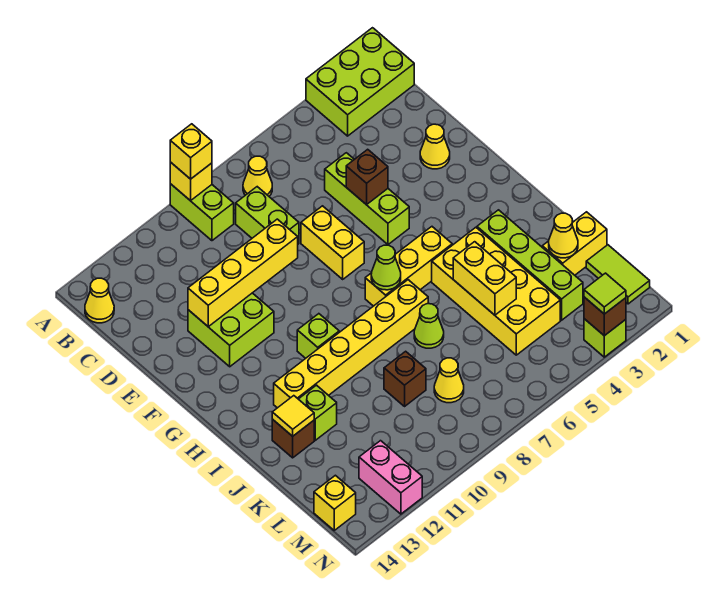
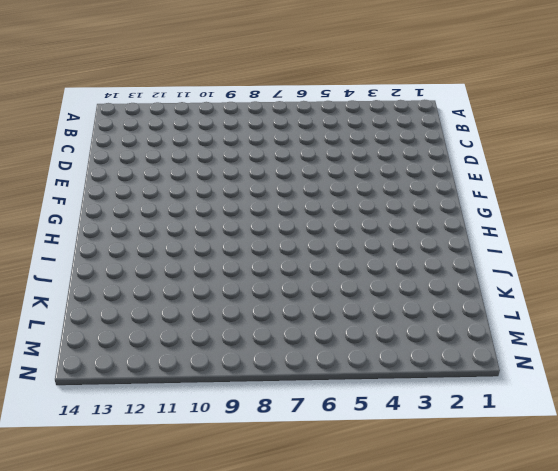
none -> lime 2x3 brick [306,28,414,136]
none -> lime 1x2 brick [170,184,234,241]
none -> yellow 1x1 cone [243,156,272,196]
none -> yellow 1x1 cone [85,278,114,323]

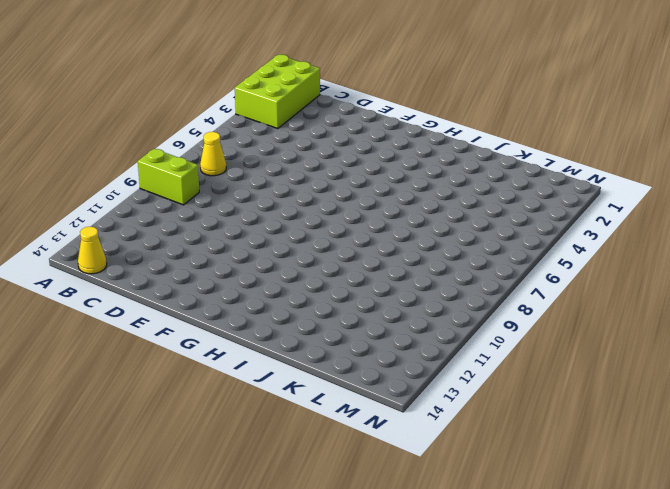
none -> lime 1x2 brick [236,187,299,244]
none -> lime 1x3 brick [325,153,409,244]
none -> yellow 1x1 cone [420,124,450,169]
none -> yellow 1x2 brick [301,206,364,279]

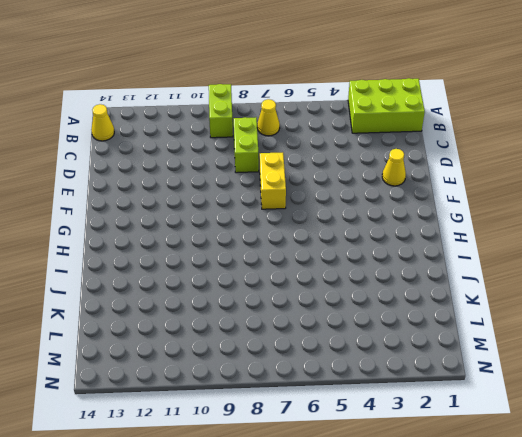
none -> lime 1x3 brick [325,153,409,244]
none -> lime 2x2 brick [188,293,274,367]
none -> yellow 1x3 brick [365,227,452,306]
none -> lime 1x1 brick [297,314,339,358]

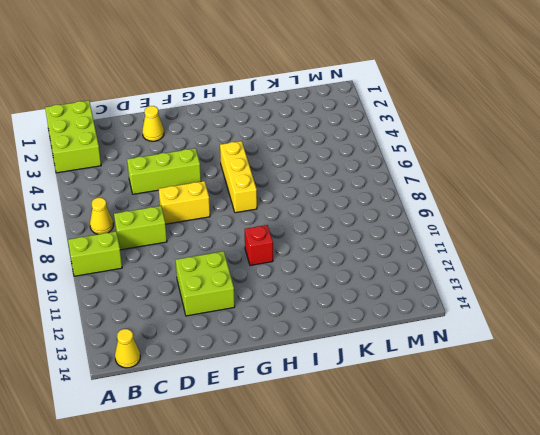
red 1x1 brick [245,225,273,265] -> lime 1x1 brick [297,314,339,358]
none -> lime 1x4 brick [477,210,583,320]
none -> yellow 2x4 brick [432,227,560,355]
none -> yellow 1x6 brick [274,280,428,408]
none -> lime 1x1 cone [414,304,444,348]

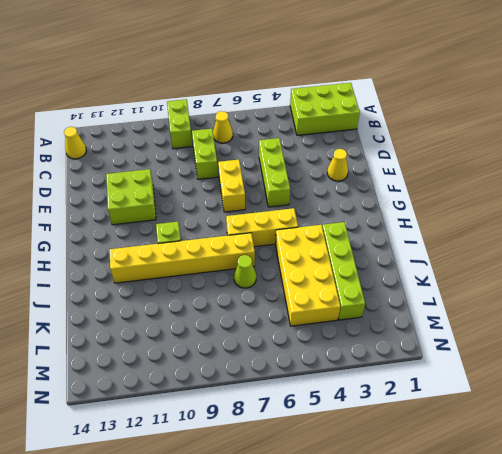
none -> lime 1x1 brick [299,385,337,440]
none -> brown 1x1 brick [272,419,314,458]
none -> yellow 1x2 brick [542,212,607,275]
none -> brown 1x1 brick [384,351,426,406]

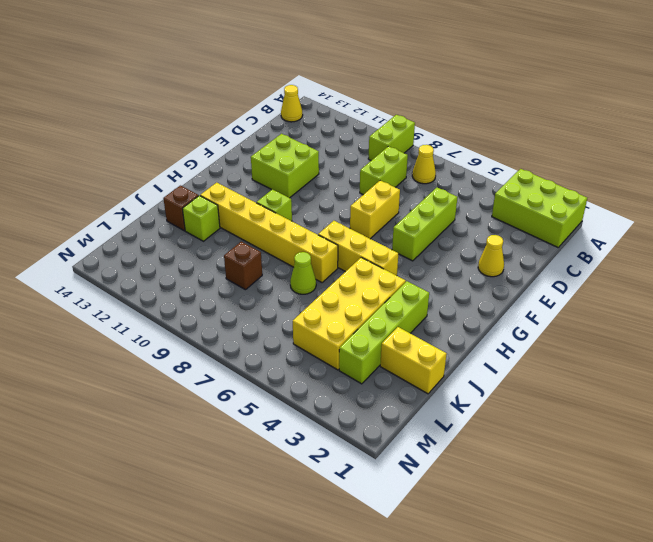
none -> lime 1x2 tile [586,245,650,304]
none -> yellow 1x1 cone [434,358,464,403]
none -> pink 1x2 brick [359,441,422,514]
none -> yellow 1x1 brick [314,475,356,530]

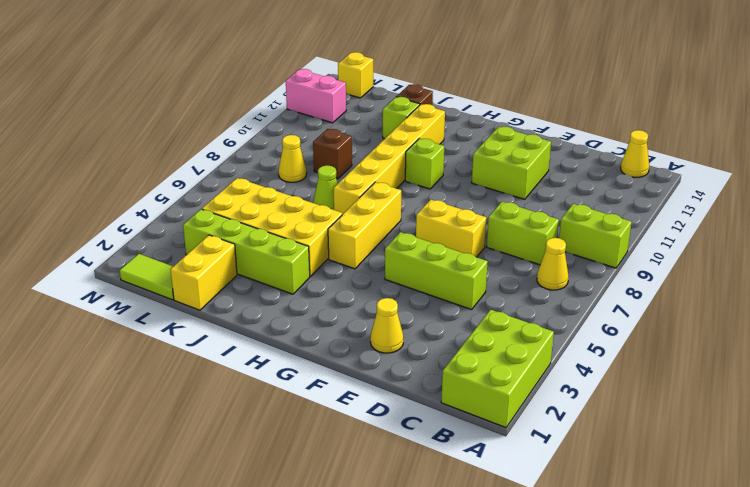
none -> lime 1x1 brick [584,319,626,357]
none -> yellow 1x1 brick [170,162,212,201]
none -> brown 1x1 brick [346,149,388,205]
none -> yellow 1x4 brick [188,219,298,327]

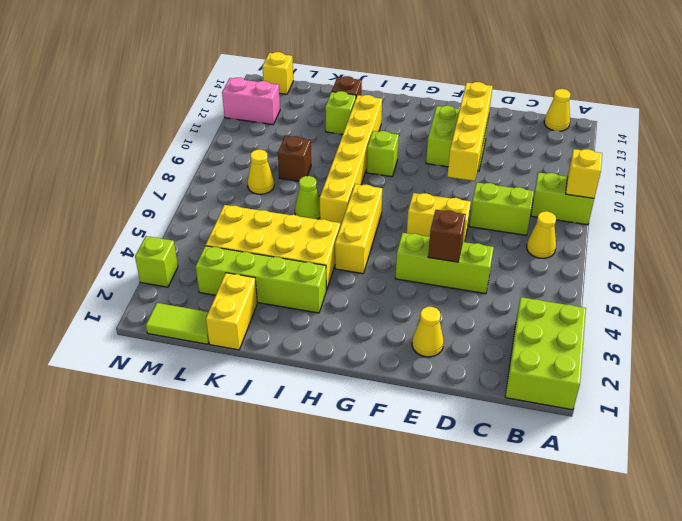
none -> lime 1x1 cone [371,245,401,290]
none -> yellow 1x2 brick [453,242,516,315]
none -> yellow 1x1 tile [272,396,314,436]
none -> yellow 1x1 cone [549,213,578,258]

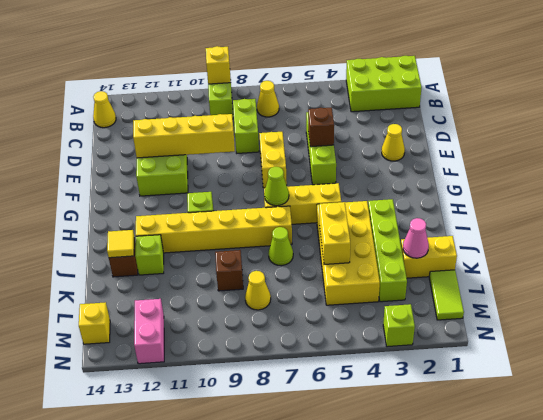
pink 1x1 cone [403,218,429,258] -> yellow 1x1 cone [549,213,578,258]
none -> brown 1x1 brick [584,297,626,336]
none -> yellow 1x1 brick [170,124,212,179]
none -> lime 1x1 tile [584,273,626,314]

